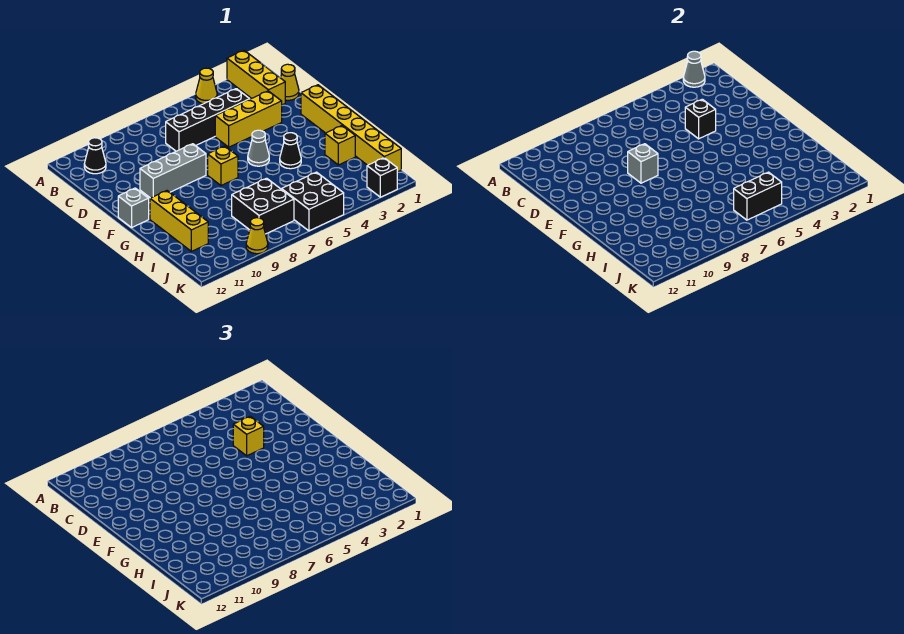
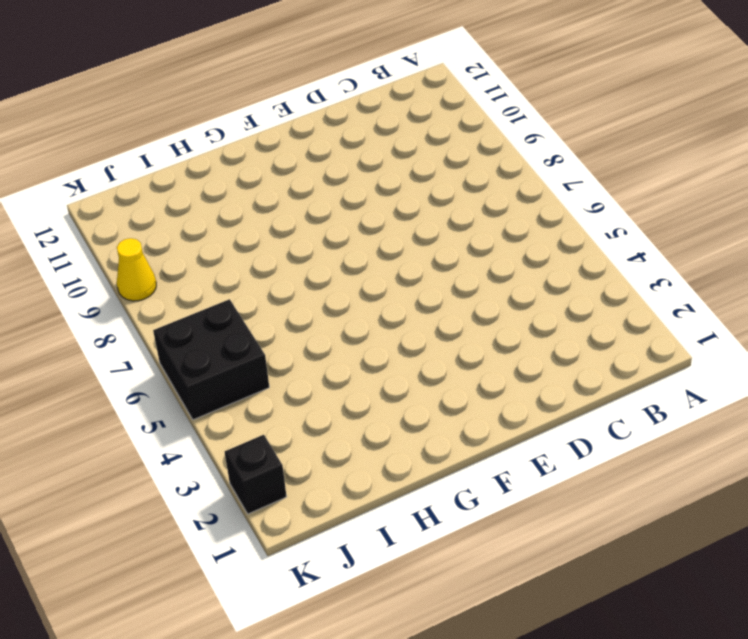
none -> yellow 1x3 brick [227,50,285,105]
none -> yellow 1x1 cone [196,68,217,104]
none -> black 1x1 cone [84,138,106,174]

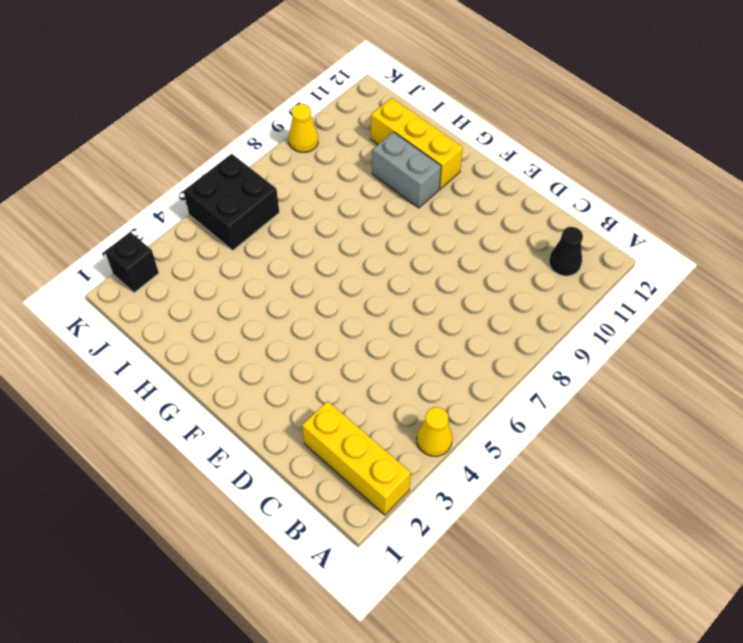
grey 1x2 brick [372,132,441,208] -> none
none -> yellow 1x1 cone [281,64,299,100]
none -> black 1x4 brick [166,89,250,151]
none -> yellow 1x3 brick [215,91,282,147]

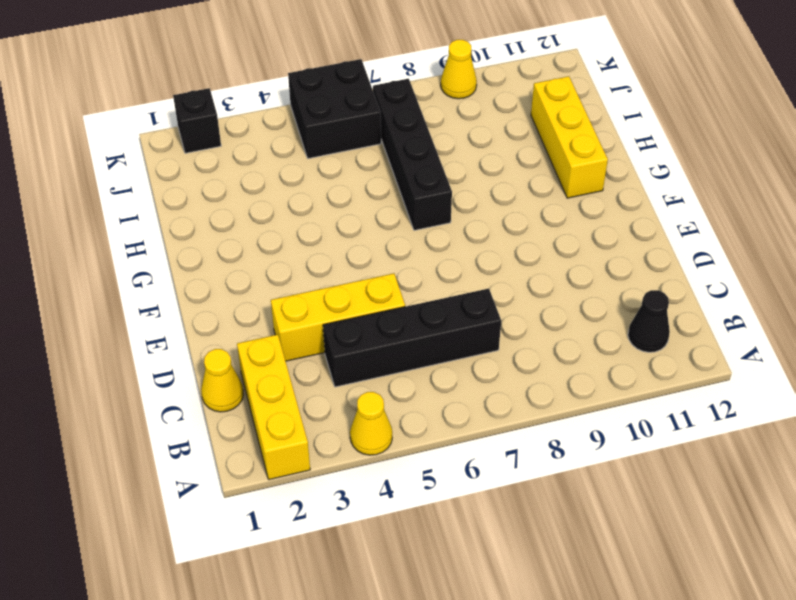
black 1x4 brick [373,79,452,230] -> black 2x2 brick [232,178,294,234]
none -> yellow 1x6 brick [301,85,401,172]
none -> grey 1x3 brick [140,144,206,198]
none -> grey 1x1 cone [248,130,269,166]

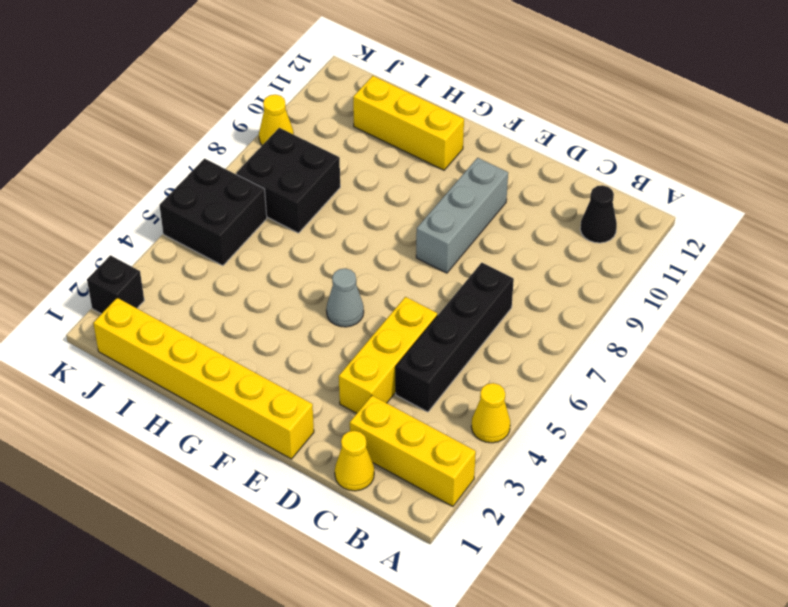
none -> yellow 1x1 brick [208,146,238,185]
none -> grey 1x1 brick [118,188,149,228]
none -> black 1x1 cone [280,133,301,169]

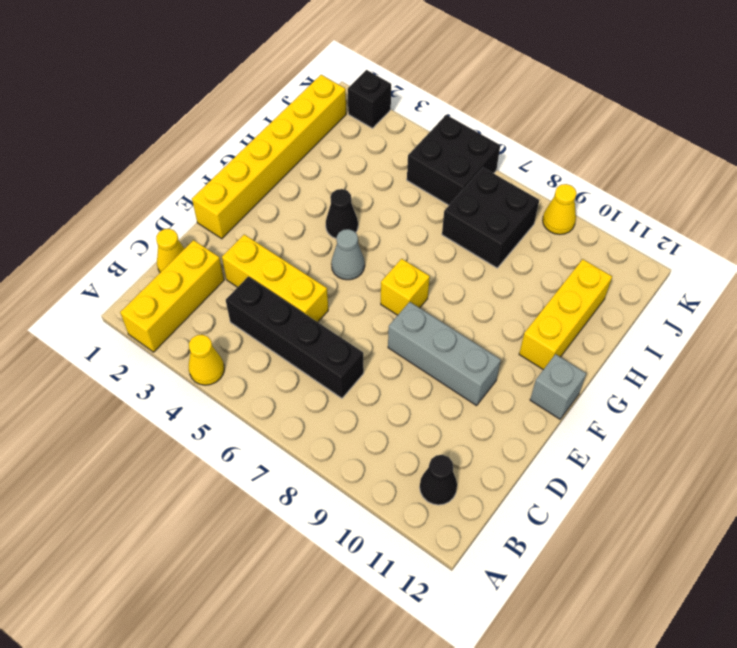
none -> yellow 1x1 brick [325,126,355,165]
none -> grey 1x1 cone [683,51,705,87]
none -> black 1x1 brick [685,99,716,139]

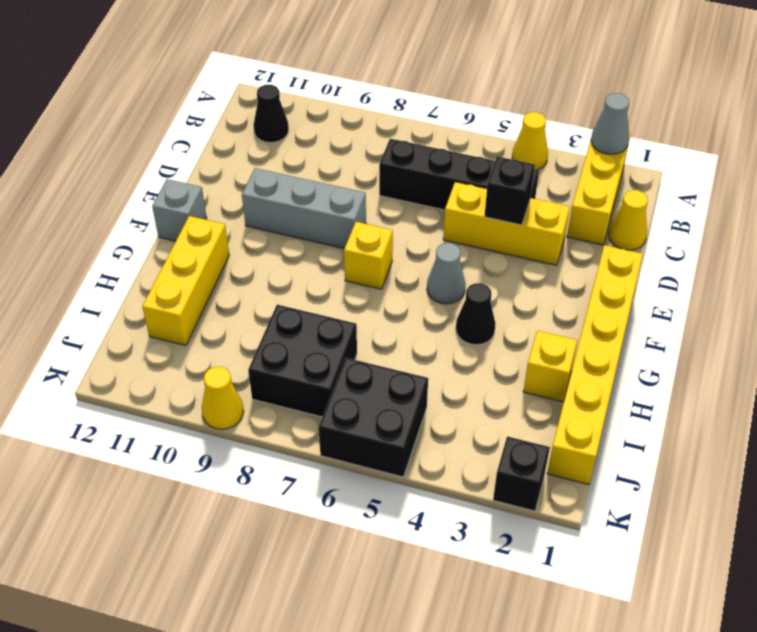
none -> grey 1x1 brick [628,144,658,183]
none -> black 1x2 brick [734,172,782,220]
none -> yellow 1x1 brick [233,416,264,456]

